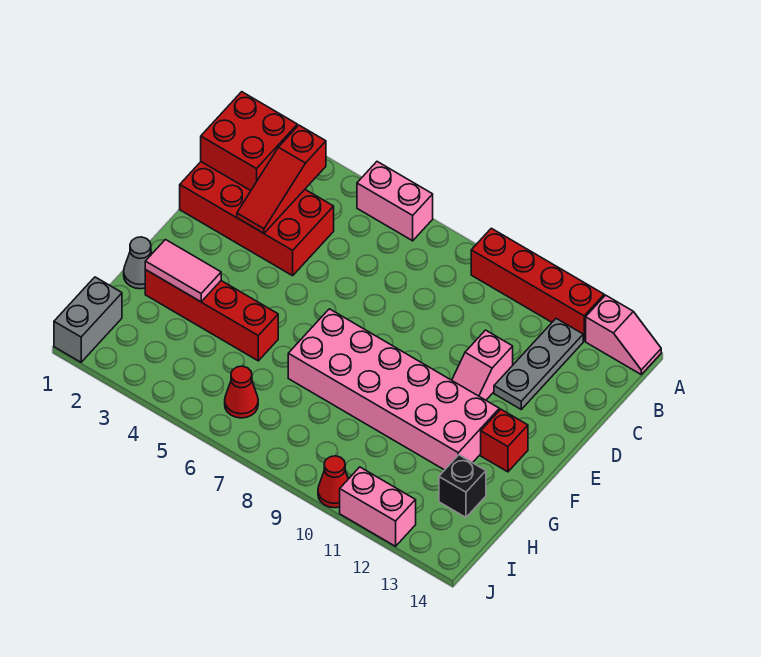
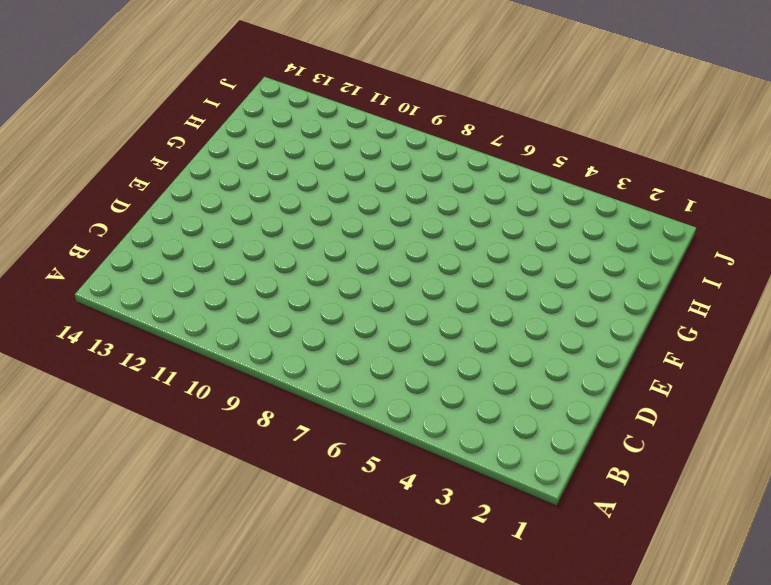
none -> pink 1x2 brick [357,162,433,241]
none -> red 1x4 brick [471,228,604,341]
none -> pink 1x2 slope [586,295,661,374]

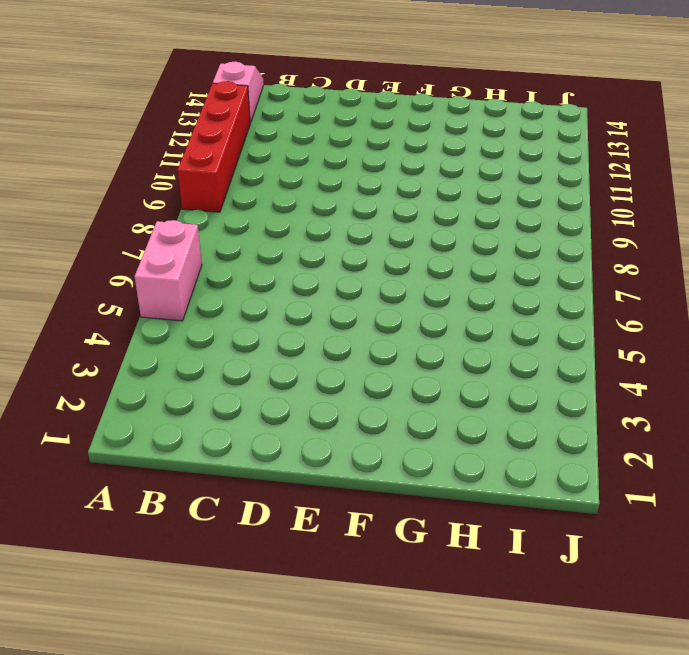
none -> grey 1x3 plate [494,319,583,409]
none -> red 2x4 brick [180,162,334,276]
none -> pink 1x2 slope [452,330,513,400]

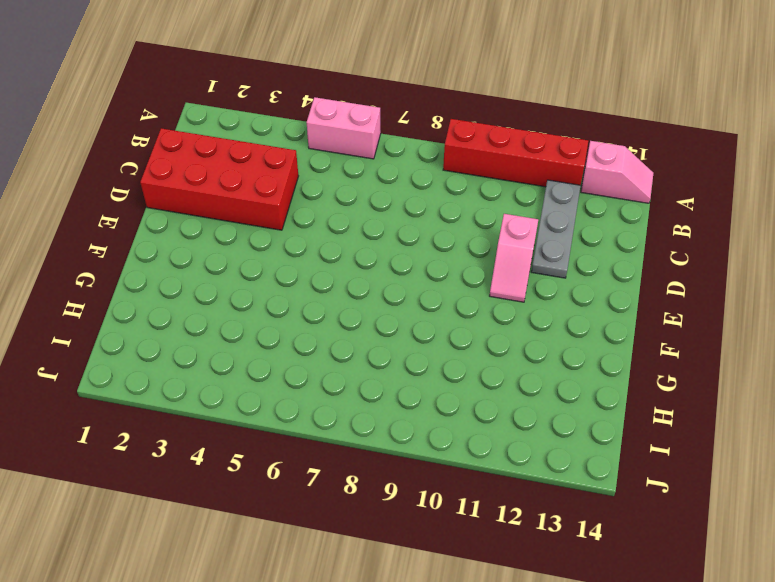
none -> pink 2x6 brick [288,309,499,470]
none -> red 1x1 brick [481,409,528,472]
none -> grey 1x1 cone [124,237,152,289]

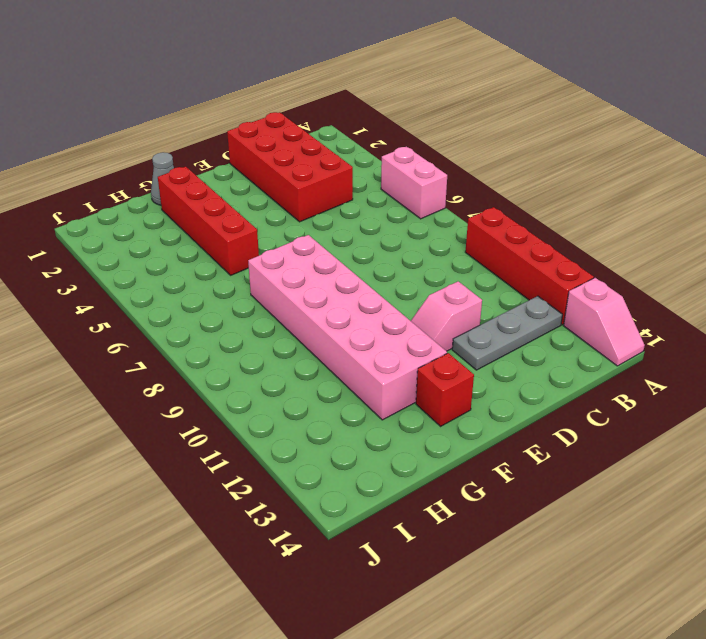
none -> black 1x1 brick [439,455,486,517]
none -> grey 1x2 brick [54,277,122,362]
none -> red 1x1 cone [225,366,258,418]

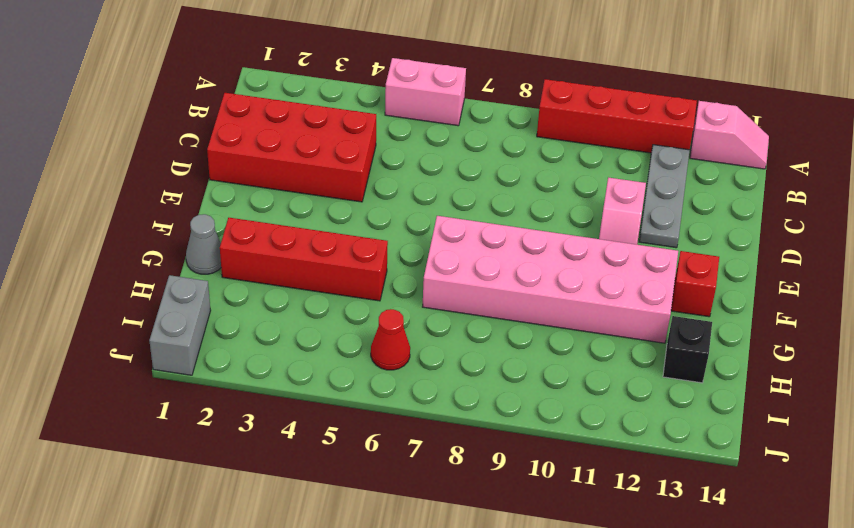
none -> red 1x1 cone [318,456,348,508]
none -> pink 1x2 brick [340,467,416,546]
none -> red 2x2 brick [201,92,297,191]

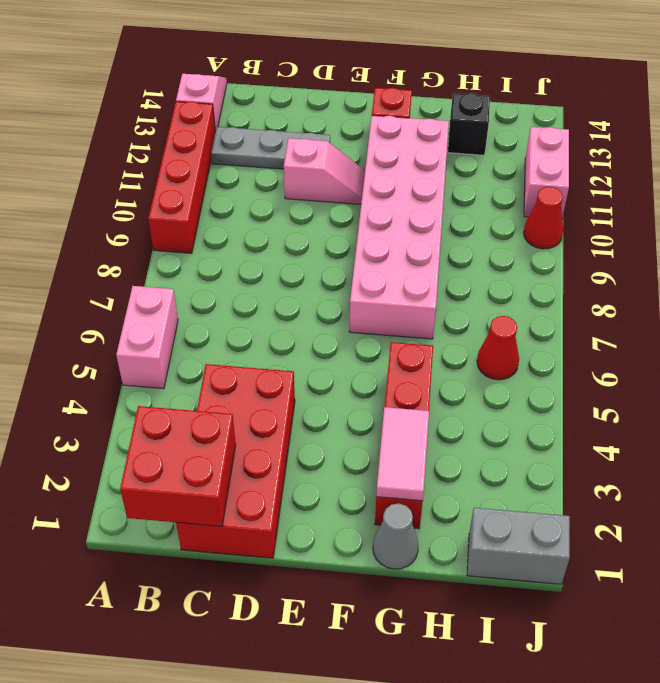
none -> red 1x3 slope [237,125,326,233]

